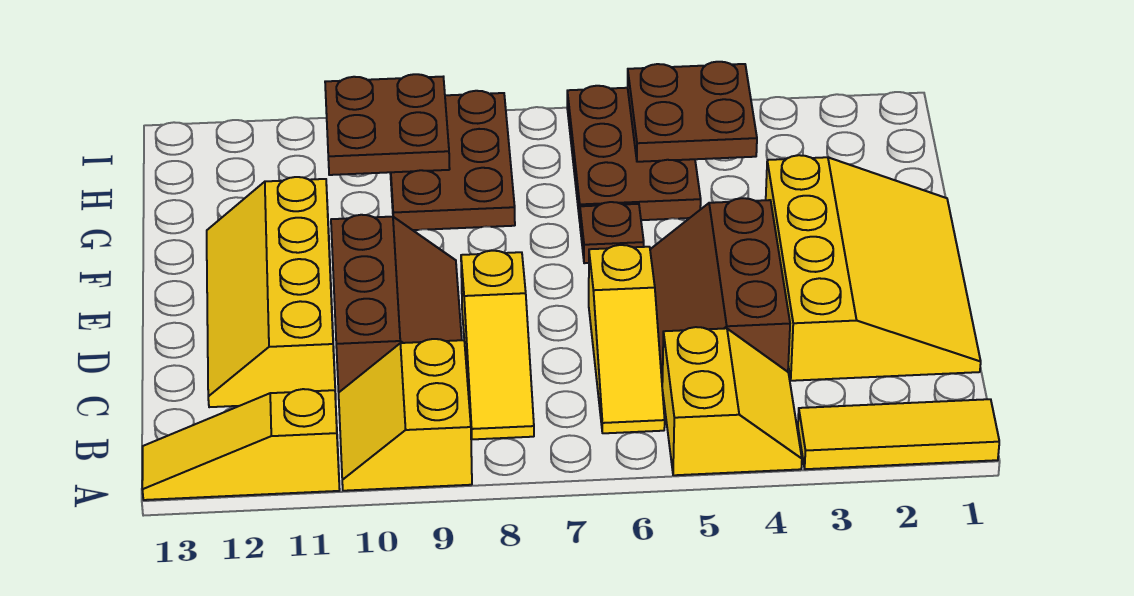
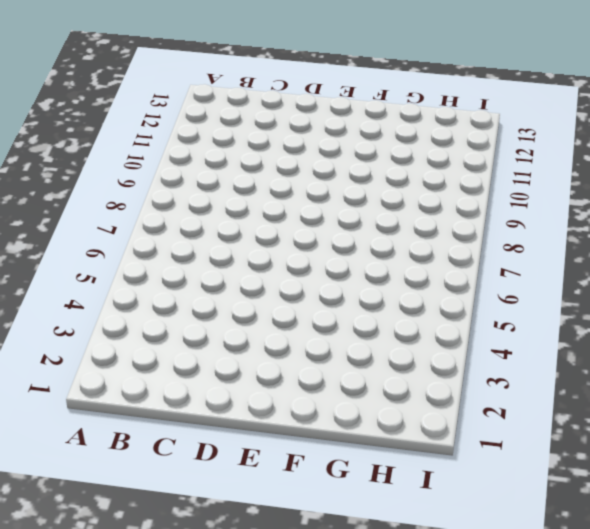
none -> yellow 1x3 tile [798,399,999,469]
none -> yellow 2x2 slope [662,327,802,475]
none -> yellow 2x2 slope [339,339,472,491]

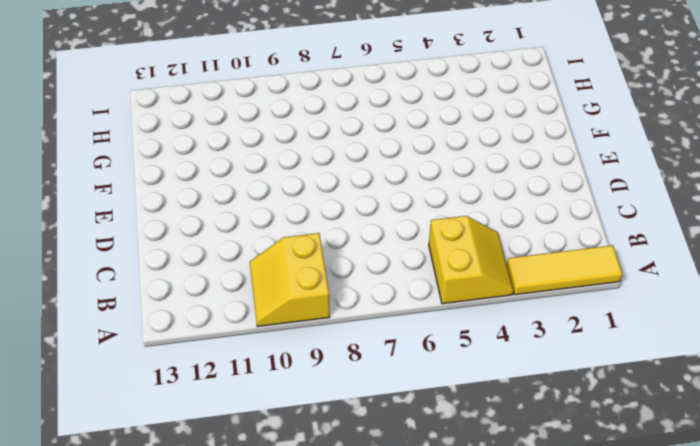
none -> yellow 1x3 slope [142,389,340,500]
none -> yellow 1x3 slope [589,245,665,433]
none -> yellow 1x3 slope [461,251,534,439]

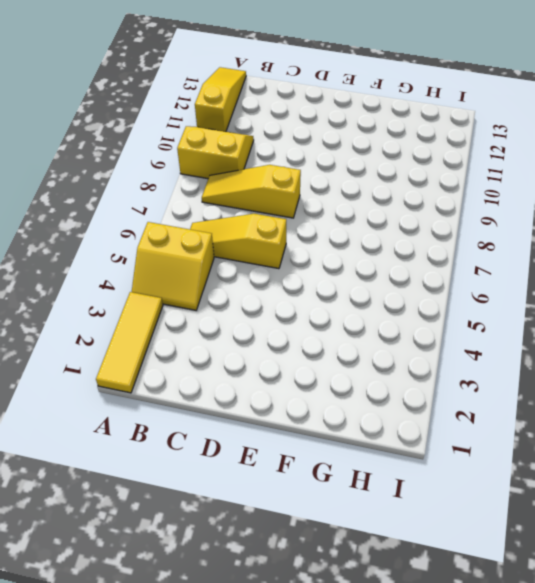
none -> yellow 3x4 slope [766,155,981,381]
none -> brown 2x3 slope [650,198,790,382]
none -> brown 2x3 slope [331,215,462,392]

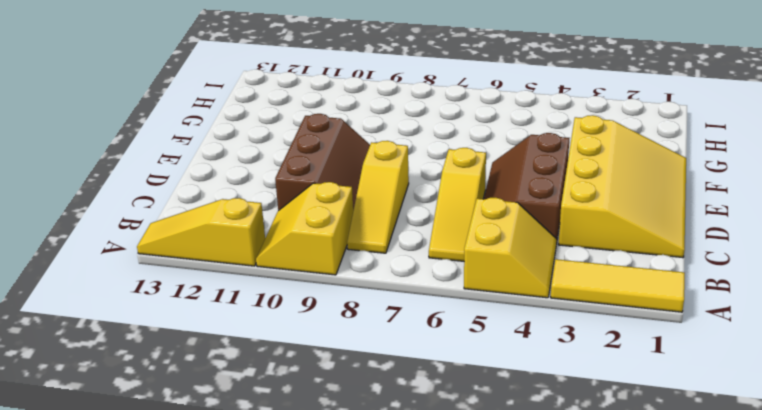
none -> yellow 2x4 slope [207,177,336,407]
none -> brown 1x1 plate [580,202,644,263]
none -> brown 2x3 plate [567,86,701,221]

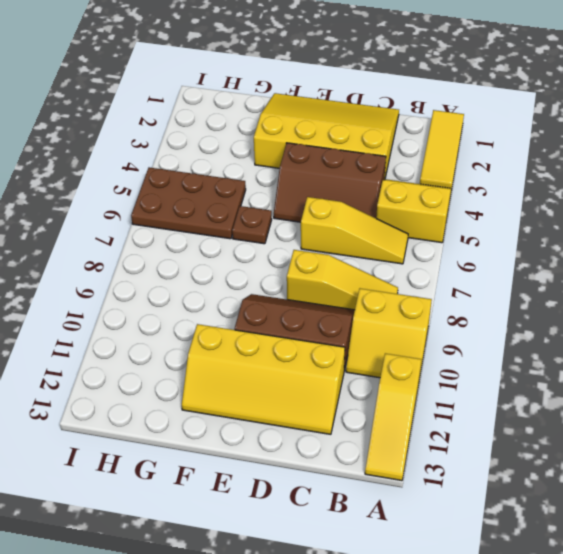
none -> brown 2x3 plate [390,91,515,230]
none -> brown 2x2 plate [628,62,757,162]
none -> brown 2x2 plate [325,74,450,175]

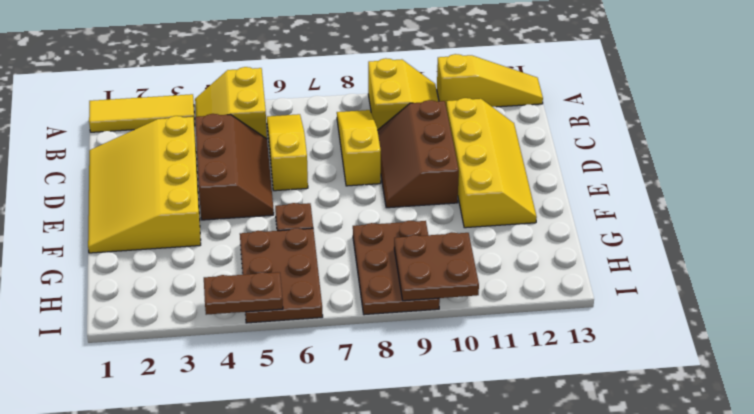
brown 1x2 plate [204,272,283,315] -> brown 2x2 plate [628,62,757,162]

